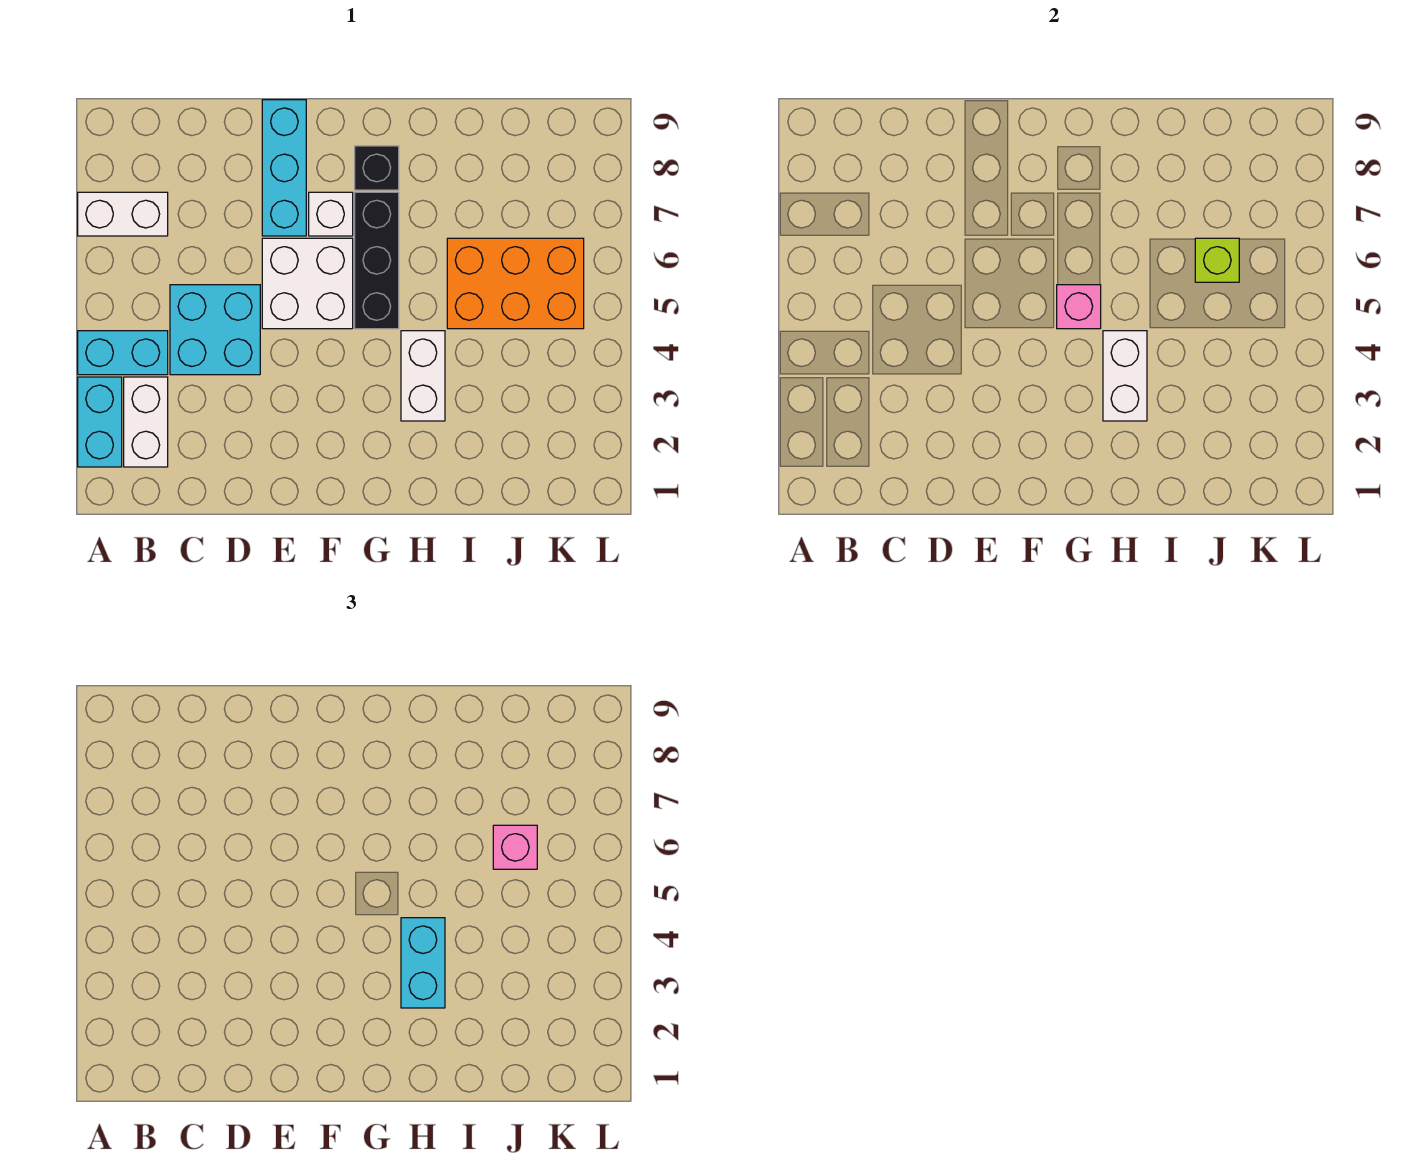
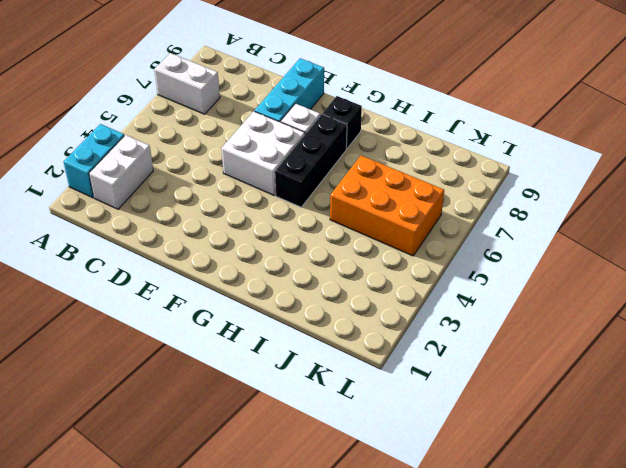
none -> cyan 1x2 brick [78,331,168,375]
none -> cyan 2x2 brick [170,285,260,375]
none -> white 1x2 brick [401,331,445,421]

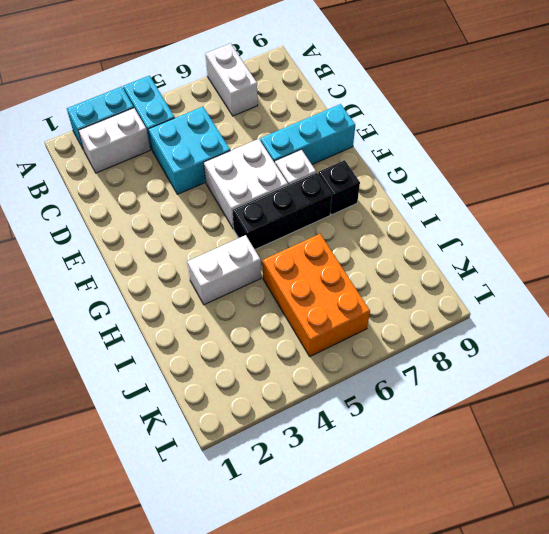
none -> pink 1x1 brick [1057,285,1101,329]
none -> white 1x2 brick [1103,331,1147,421]
none -> lime 1x1 brick [1195,238,1239,282]

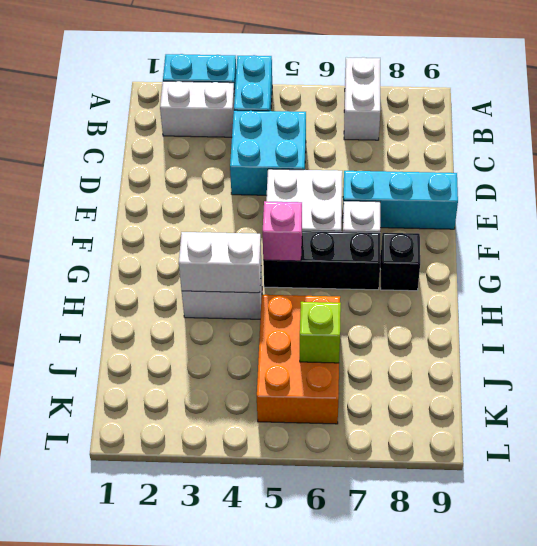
none -> cyan 1x2 brick [401,918,445,1008]
none -> pink 1x1 brick [493,825,537,869]

